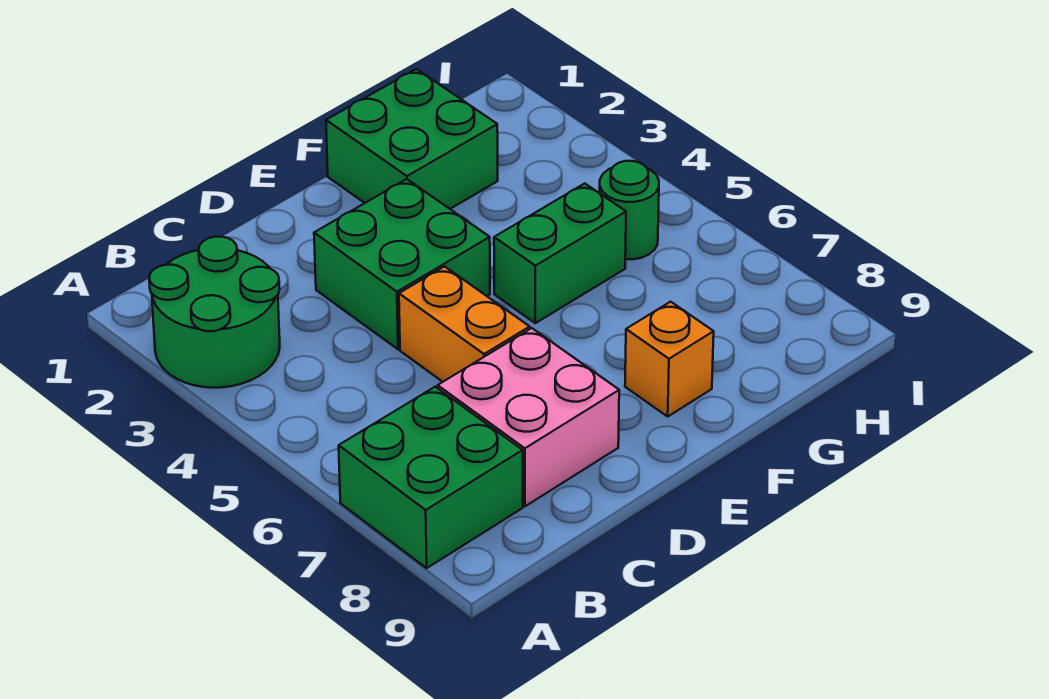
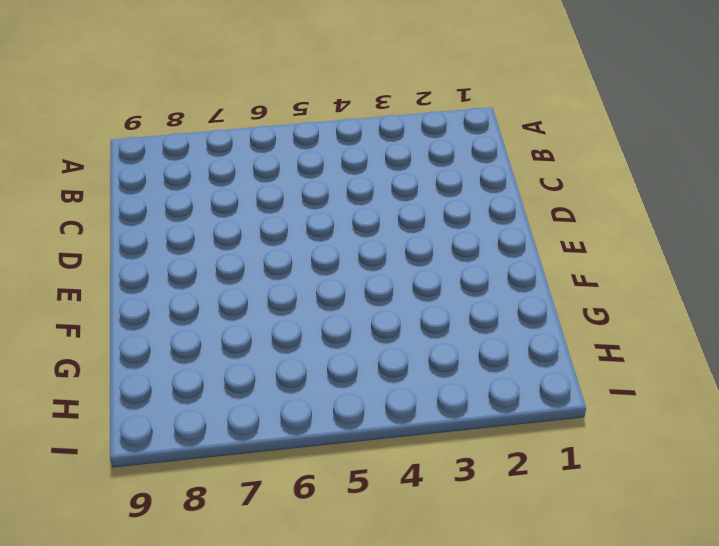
none -> green 2x2 round brick [149,237,280,388]
none -> green 2x2 brick [339,387,523,568]

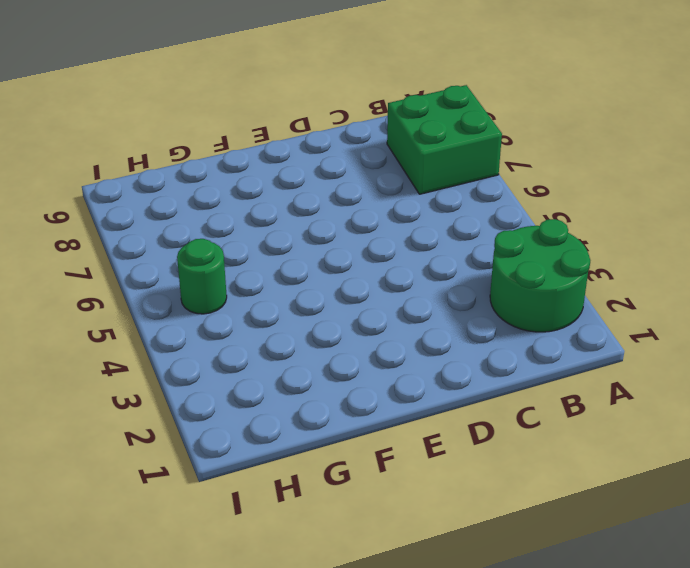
none -> pink 2x2 brick [438,328,619,506]
none -> green 2x2 brick [314,179,490,349]

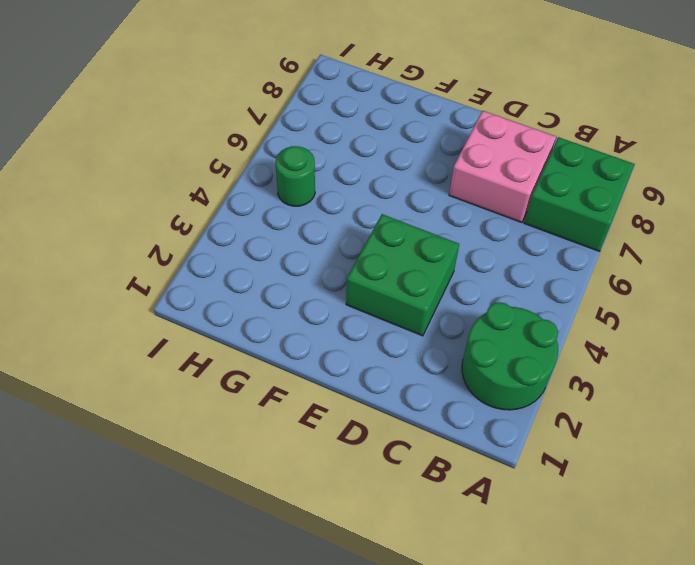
none -> orange 1x2 brick [399,266,530,382]
none -> green 2x2 brick [326,69,498,209]

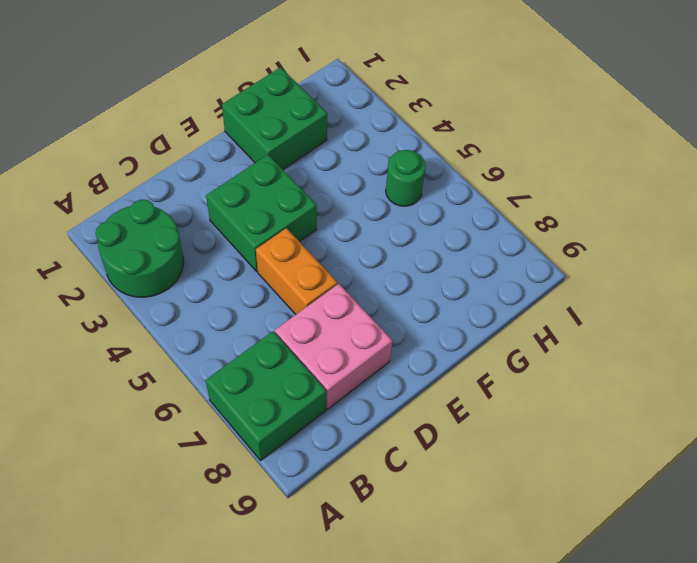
none -> green 1x2 brick [494,183,626,323]
none -> orange 1x1 brick [625,302,714,416]

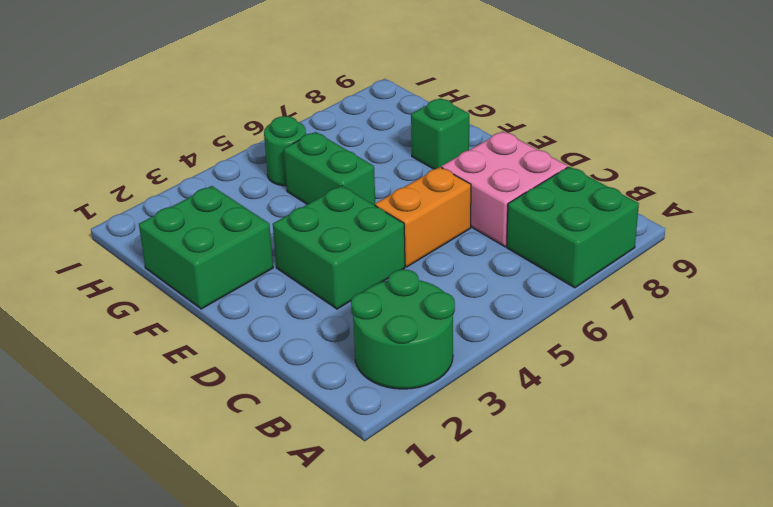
green 1x1 brick [411,98,469,169] -> orange 1x1 brick [625,302,714,416]

